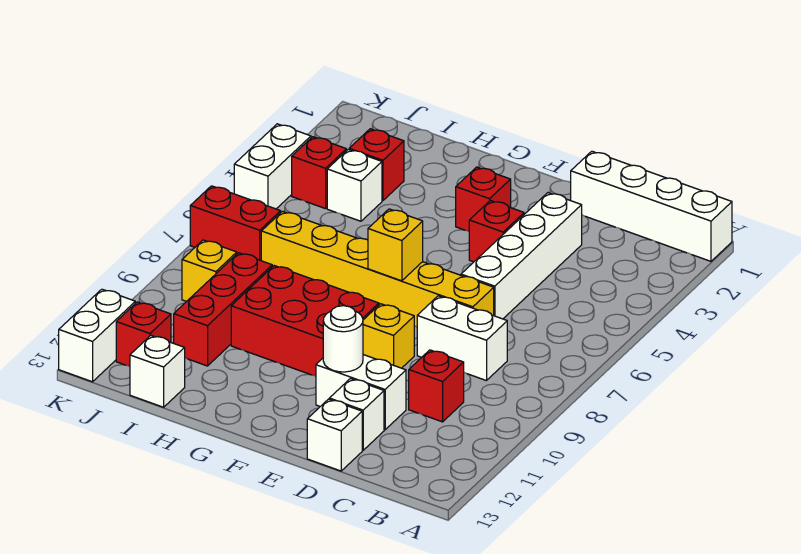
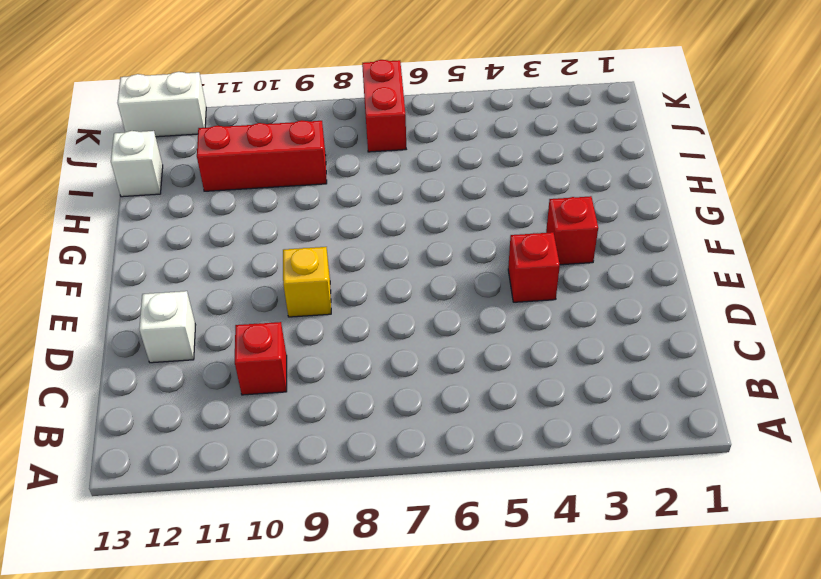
none -> white 1x4 brick [571,151,732,261]
none -> white 1x2 brick [417,296,507,381]
none -> white 1x4 brick [461,193,582,319]

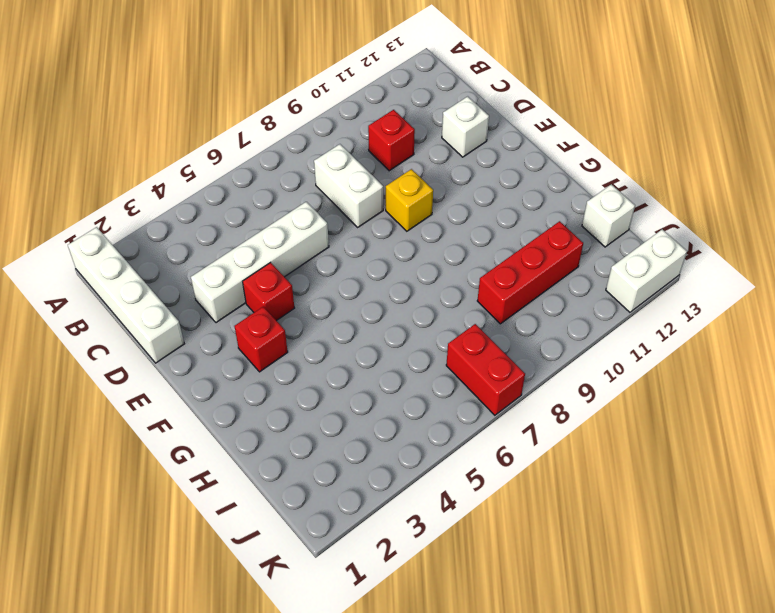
none -> yellow 1x6 brick [261,211,494,327]
none -> white 1x2 brick [316,355,406,430]
none -> white 1x1 brick [307,399,362,471]

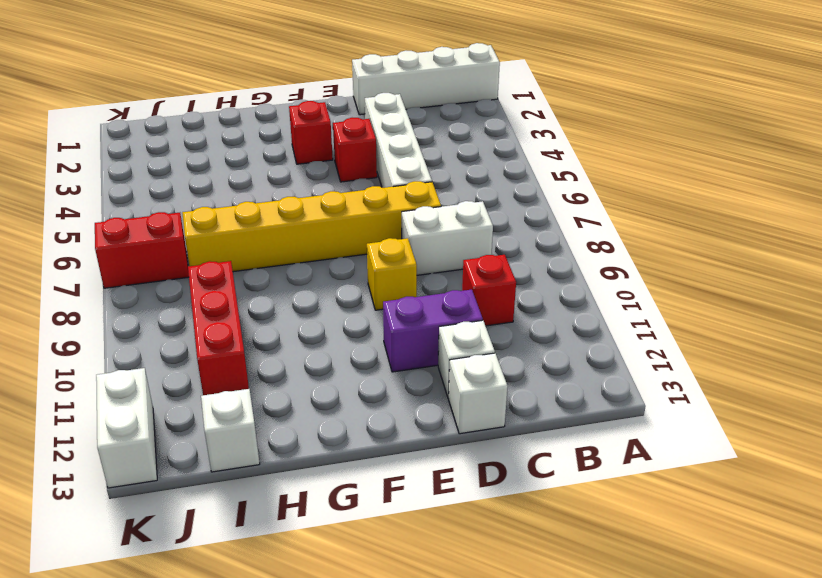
purple 1x2 brick [383,290,483,372] -> white 1x2 brick [316,355,406,430]
none -> red 2x3 brick [231,266,379,376]
none -> red 1x1 brick [349,129,404,201]
none -> white 1x1 brick [327,149,382,221]

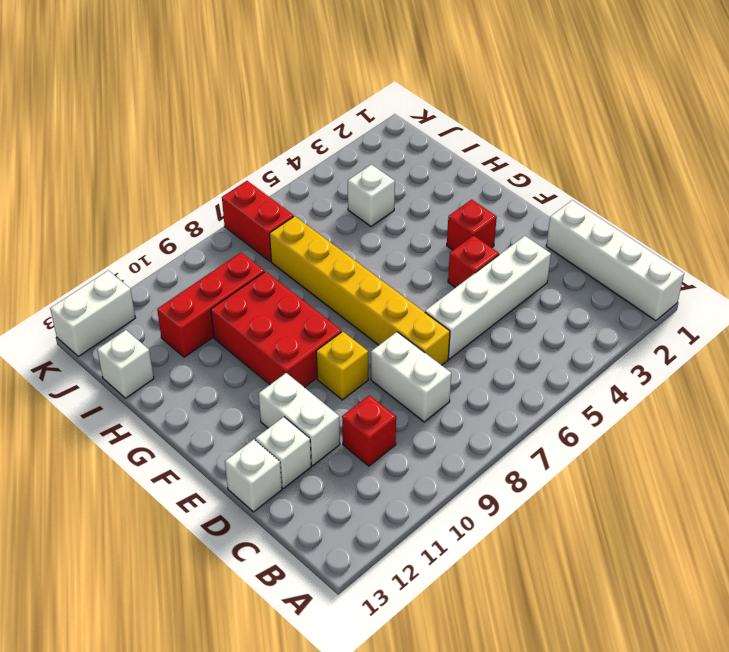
none -> red 1x1 brick [349,129,404,201]
none -> red 1x1 brick [292,137,346,209]
none -> yellow 1x1 brick [182,240,237,301]

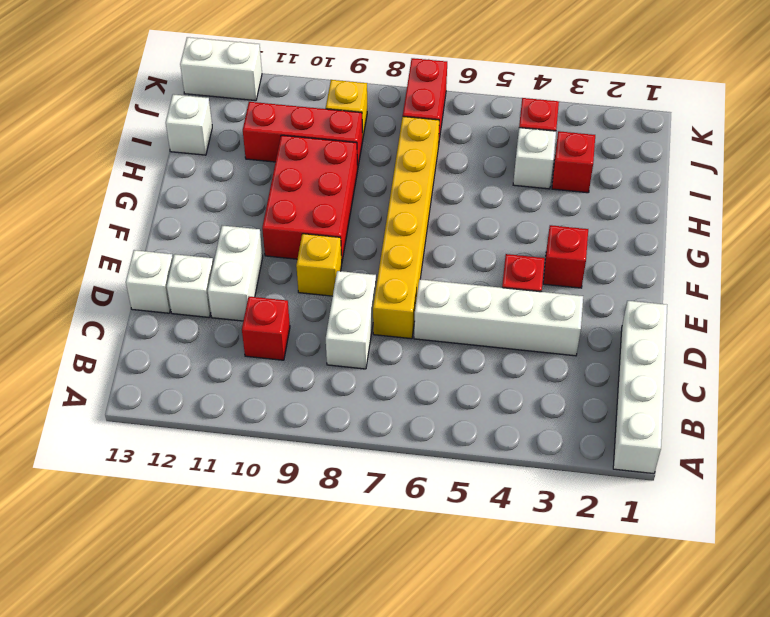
none -> red 1x1 brick [116,302,171,367]
none -> white 1x2 brick [234,124,311,209]
none -> white 1x1 round brick [323,306,363,372]

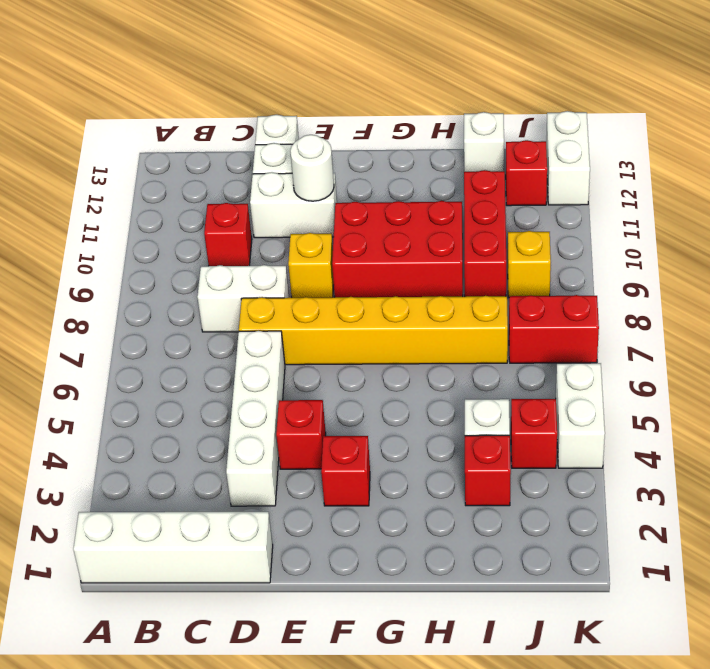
none -> yellow 1x1 brick [368,209,423,281]

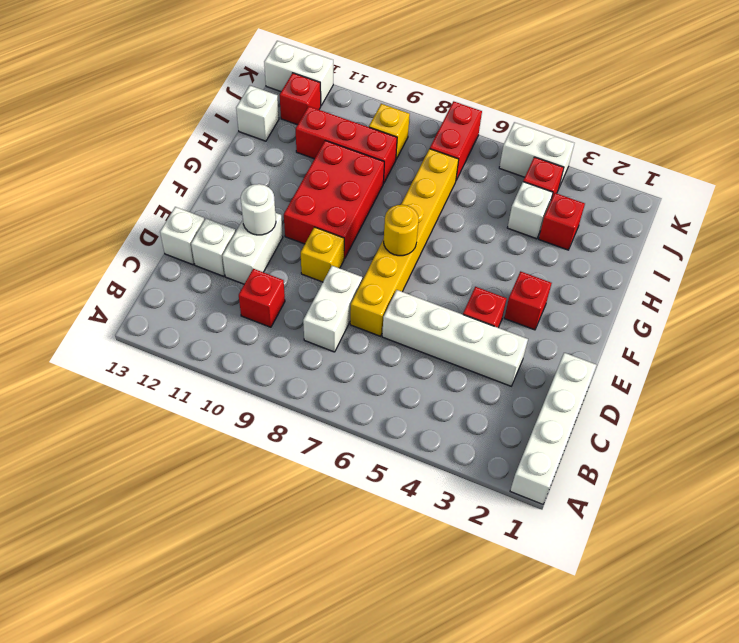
yellow 1x1 round brick [384,205,419,256] -> yellow 1x1 brick [368,209,423,281]

